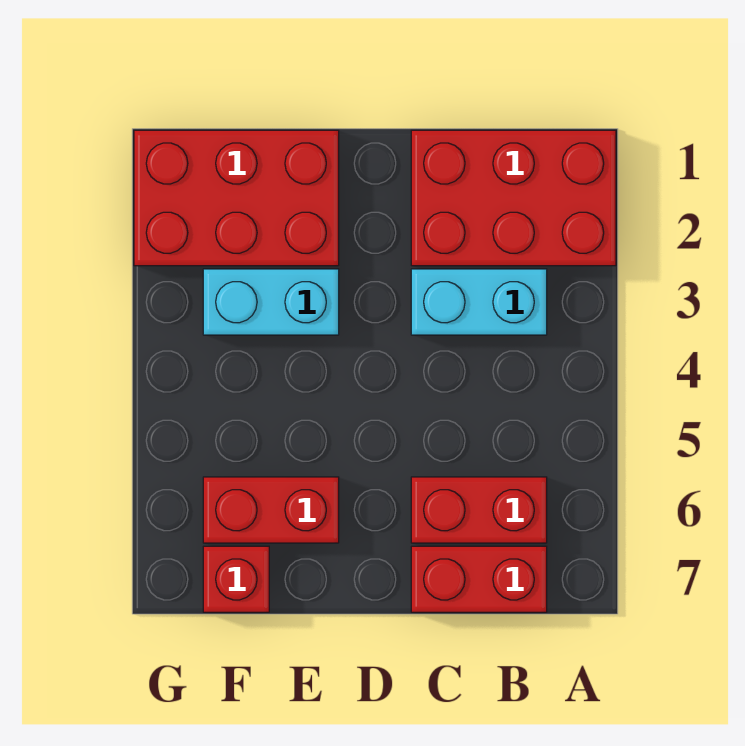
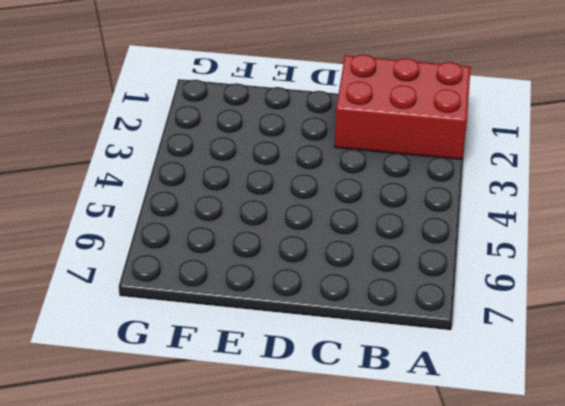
none -> cyan 1x2 brick [411,269,547,335]
none -> red 1x2 brick [411,477,547,543]

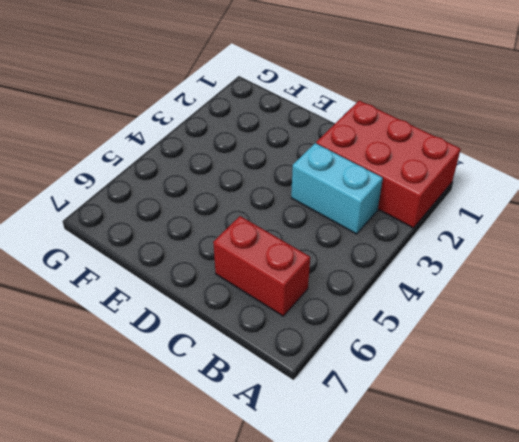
none -> red 1x2 brick [411,546,547,612]
none -> red 2x3 brick [134,130,339,266]

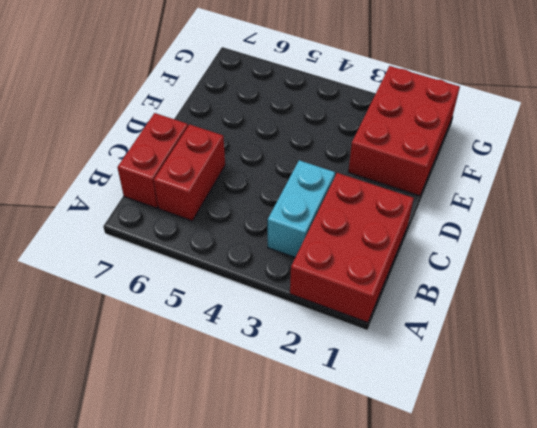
none -> cyan 1x2 brick [203,269,339,335]
none -> red 1x2 brick [203,477,339,543]

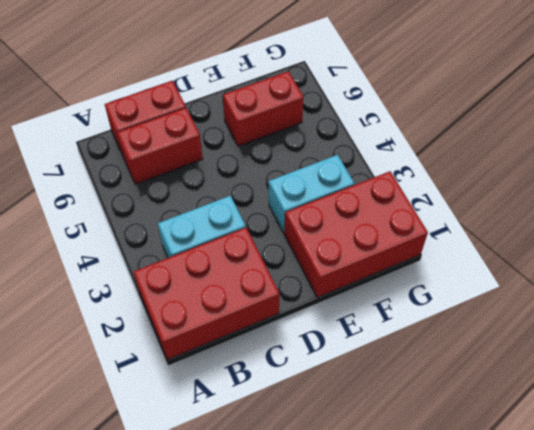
none -> red 1x1 brick [203,546,269,612]

